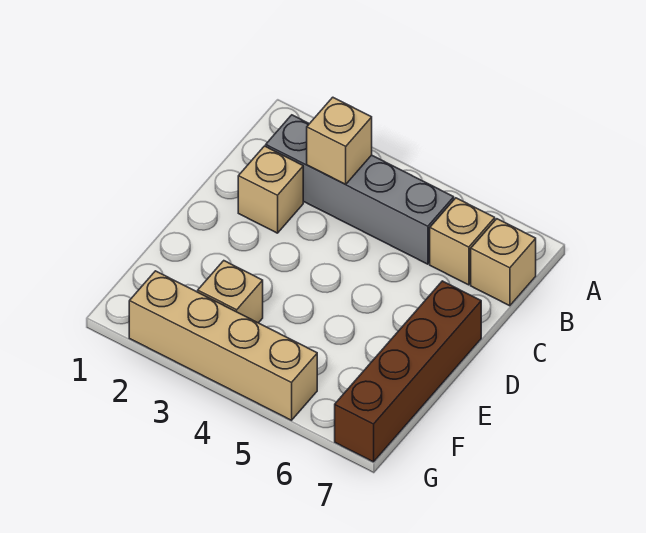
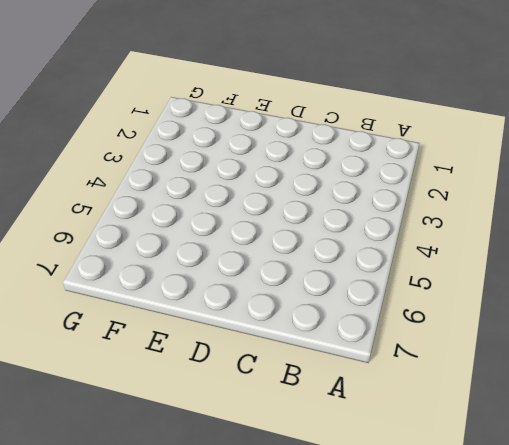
none -> grey 1x4 brick [266,115,454,264]
none -> tan 1x1 brick [430,198,495,285]

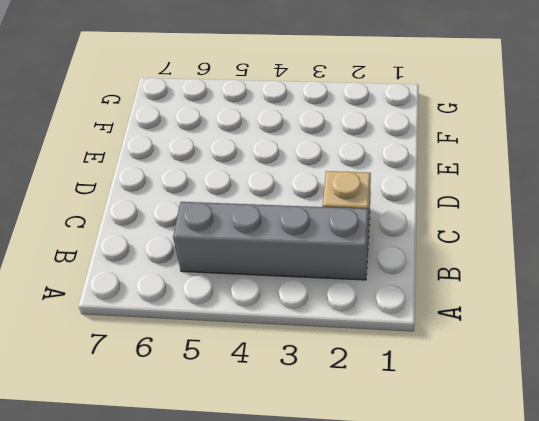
none -> tan 1x1 brick [430,198,495,285]
none -> tan 1x1 brick [471,219,536,306]

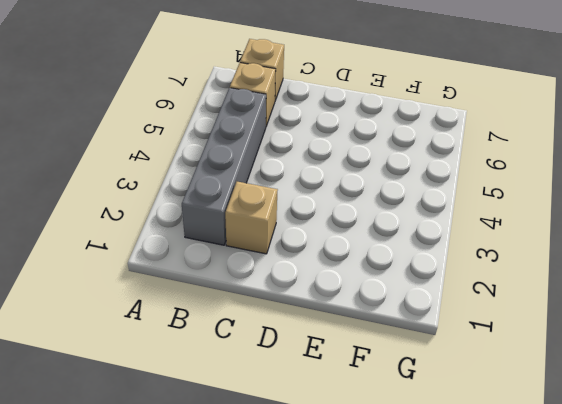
none -> brown 1x4 brick [335,281,481,462]
none -> tan 1x1 brick [198,261,263,323]

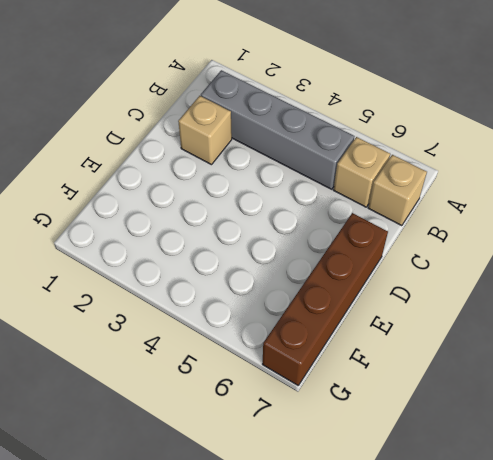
none -> tan 1x1 brick [198,261,263,323]
none -> tan 1x4 brick [129,271,317,420]

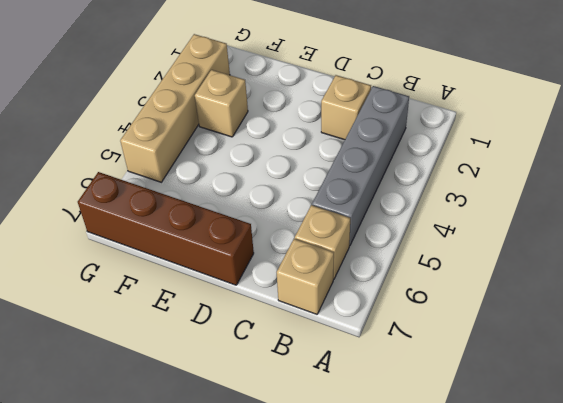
none -> tan 1x1 brick [307,97,372,184]

